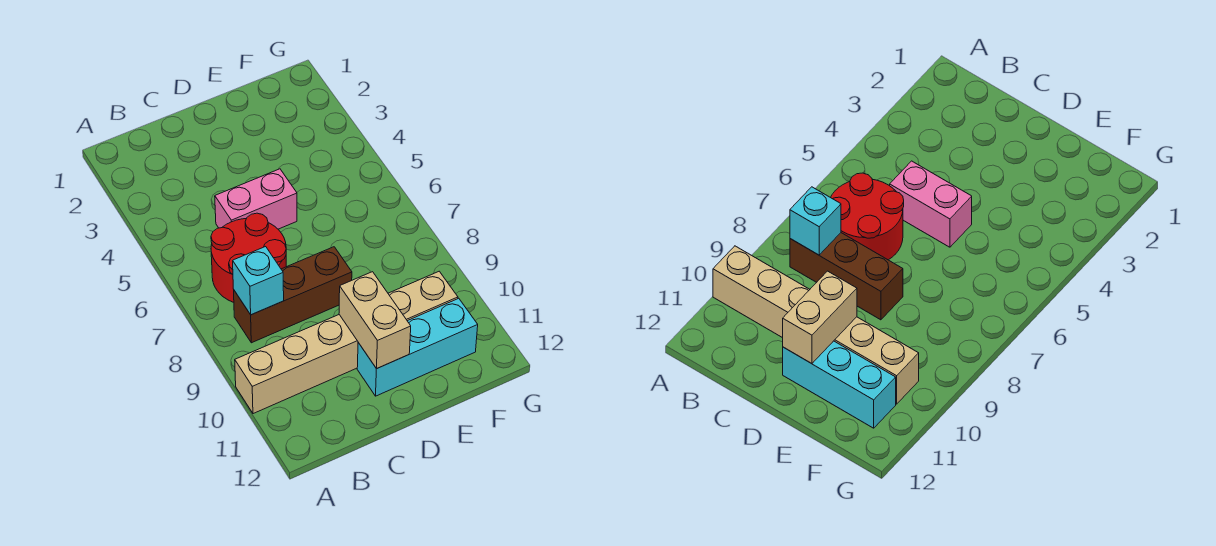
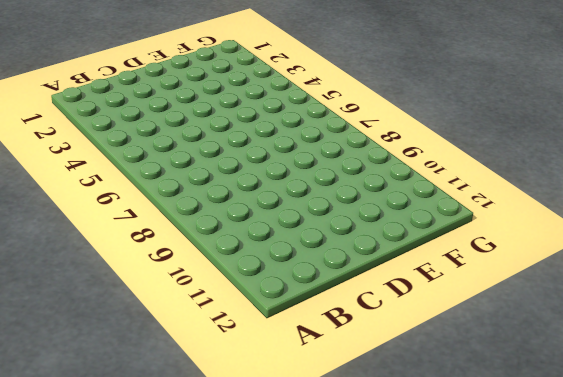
none -> tan 1x6 brick [235,271,458,414]
none -> red 2x2 round brick [211,213,286,302]

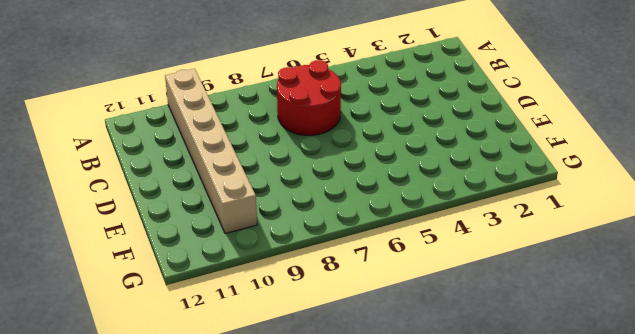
none -> brown 1x3 brick [234,247,352,343]
none -> pink 1x2 brick [215,169,297,229]

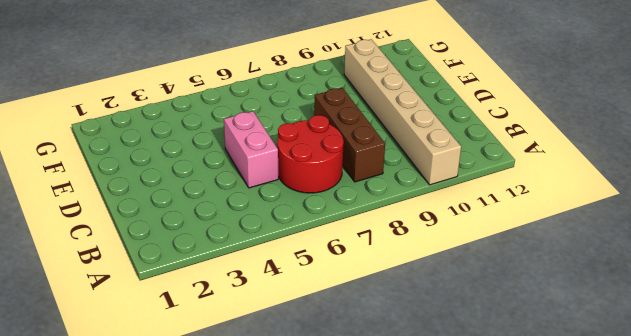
none -> cyan 1x3 brick [357,298,478,396]
none -> cyan 1x1 brick [233,247,284,315]

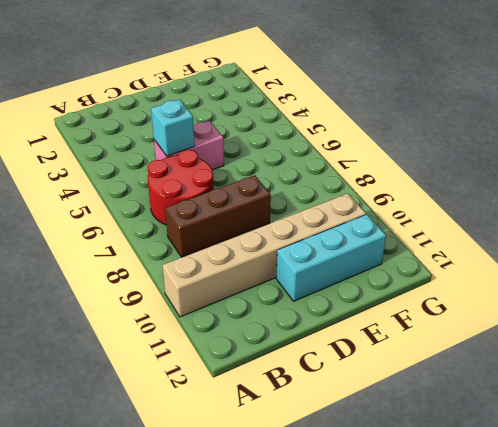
cyan 1x1 brick [151,99,195,156] -> cyan 1x1 brick moved to [233,247,284,315]
none -> tan 1x2 brick [339,272,411,369]

